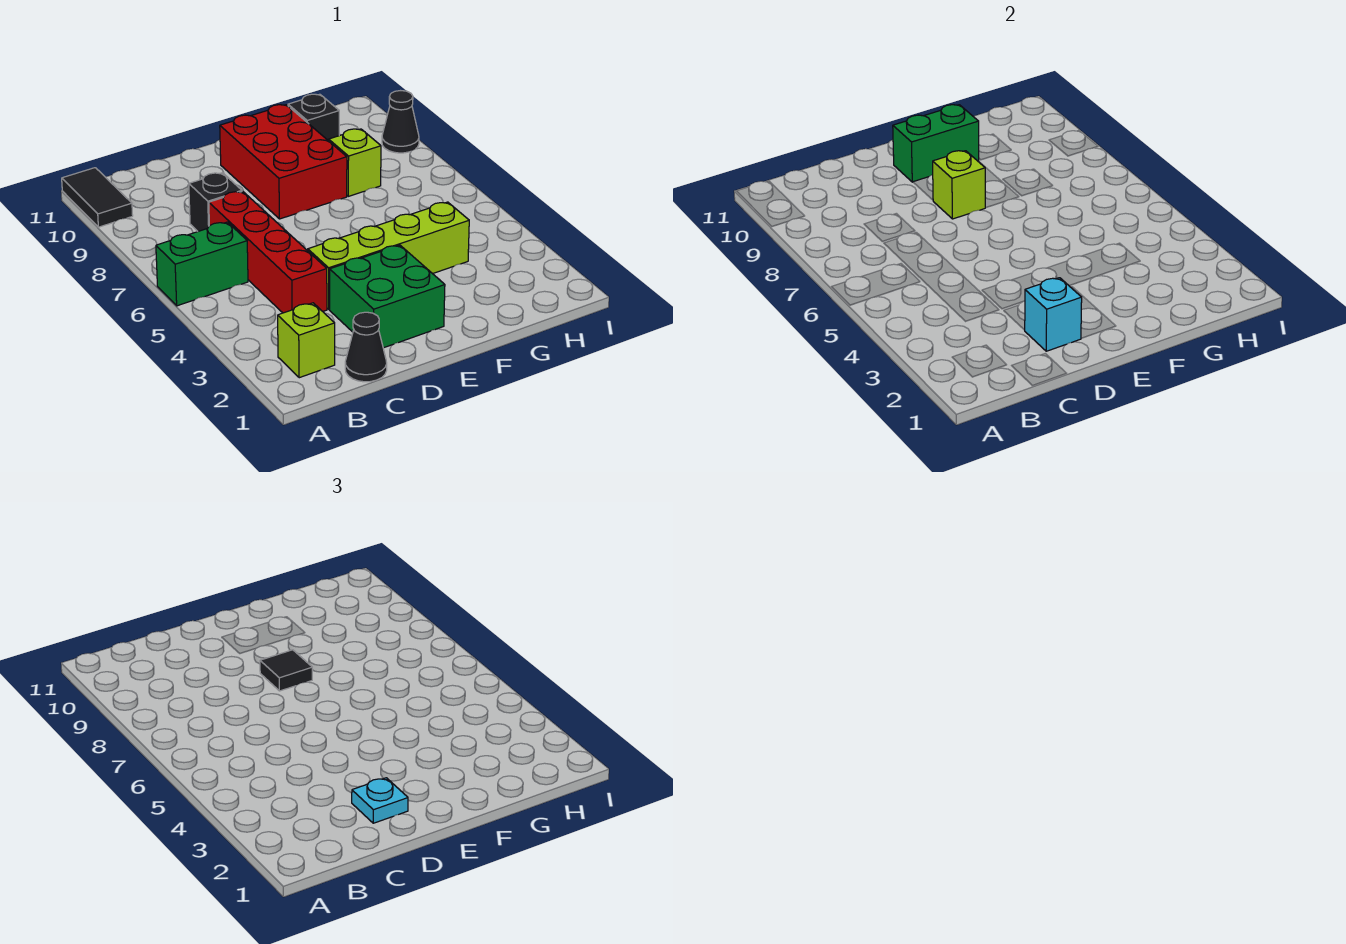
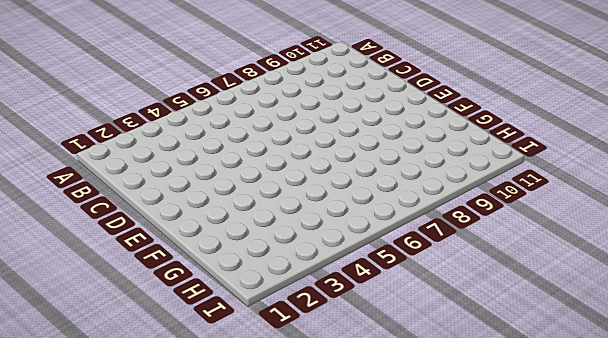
none -> green 1x2 brick [156,222,248,306]
none -> black 1x2 tile [62,168,133,227]
none -> lime 1x1 brick [278,303,335,378]

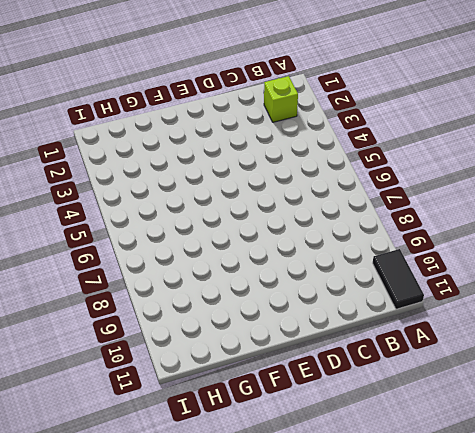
none -> green 1x2 brick [156,222,248,306]
none -> black 1x1 cone [345,312,387,382]
none -> red 1x4 brick [209,191,327,313]

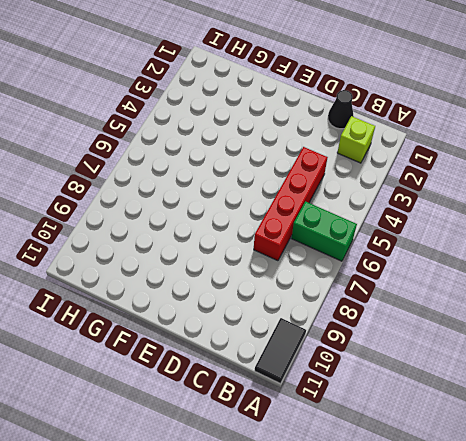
none -> black 1x1 brick [189,173,242,231]
none -> green 2x2 brick [330,245,445,348]
none -> lime 1x4 brick [308,202,469,309]

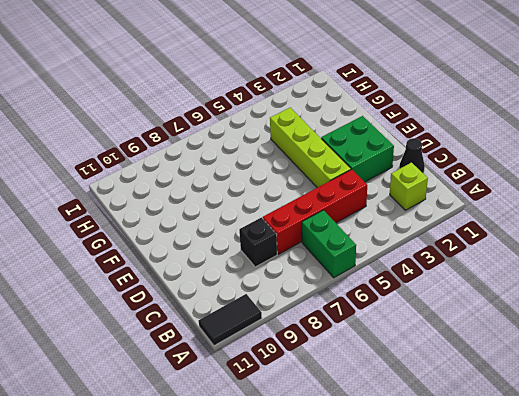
none -> red 2x3 brick [220,105,347,219]
none -> lime 1x1 brick [329,129,381,196]
none -> black 1x1 brick [288,94,339,141]

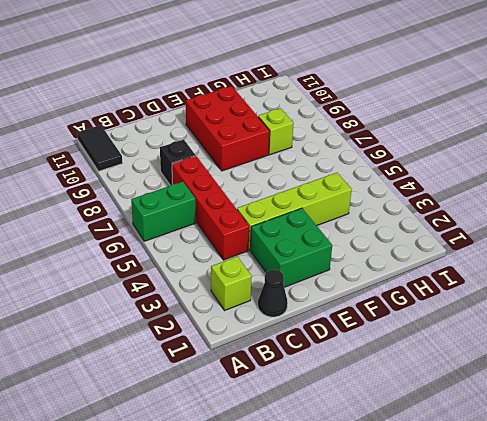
none -> black 1x1 brick [288,94,339,141]
none -> black 1x1 cone [382,91,419,153]
none -> cyan 1x1 brick [1025,278,1082,351]

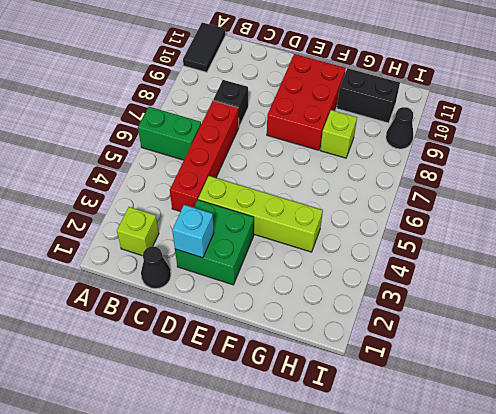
black 1x2 brick [337,68,400,123] -> black 1x1 brick [288,94,339,141]
none -> lime 1x1 brick [933,151,985,219]
none -> green 1x2 brick [893,105,979,182]
none -> cyan 1x1 plate [352,778,408,823]

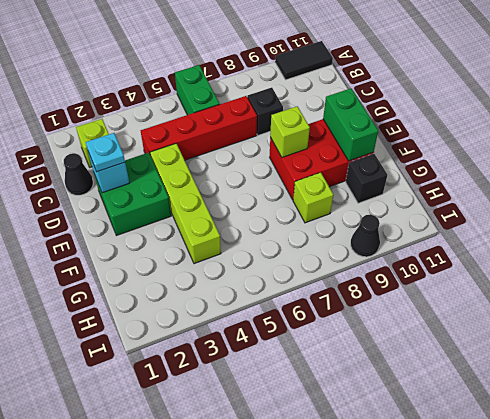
none -> black 1x1 tile [260,650,312,691]

